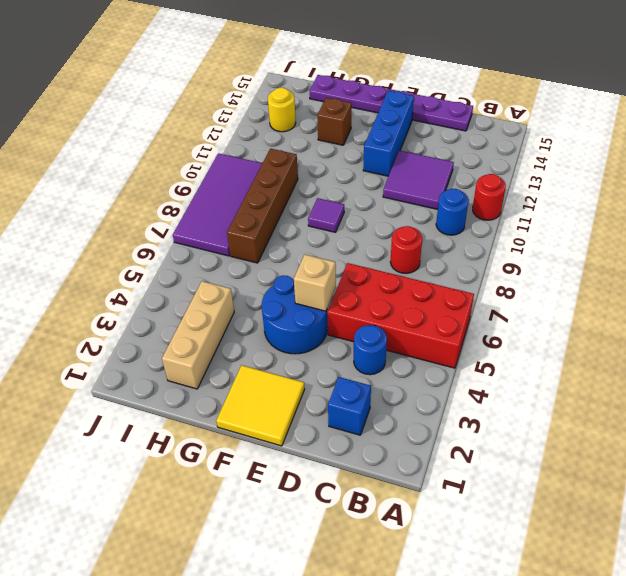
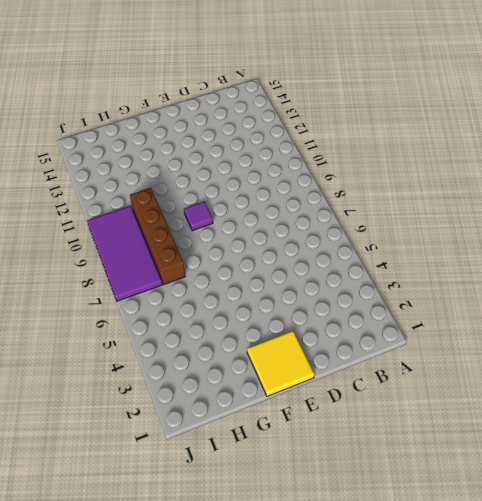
none -> red 2x4 brick [327,263,474,368]
none -> red 1x1 round brick [473,174,506,220]
none -> blue 1x1 round brick [436,189,468,235]

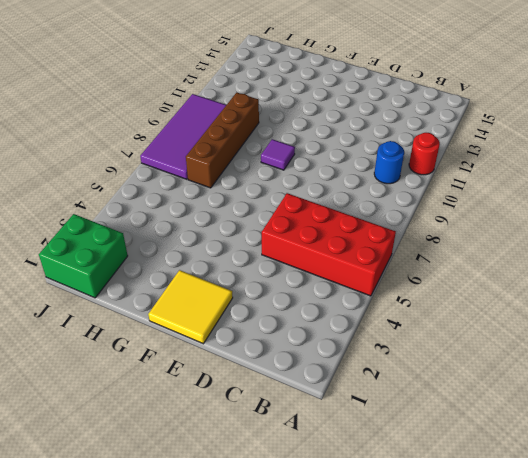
green 2x2 brick [39,214,128,298] -> none
none -> blue 1x1 brick [328,377,371,435]
none -> blue 1x1 round brick [354,325,387,375]
none -> red 1x1 round brick [391,226,422,273]

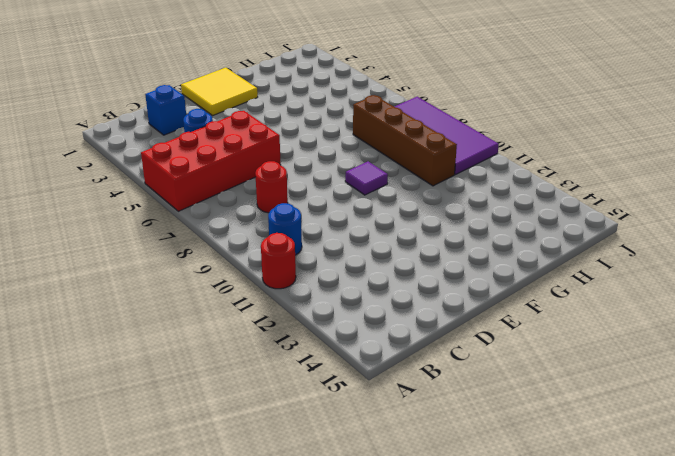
none -> purple 2x2 tile [383,150,454,209]
none -> purple 1x6 plate [310,75,473,131]
none -> blue 2x2 round brick [262,275,328,354]

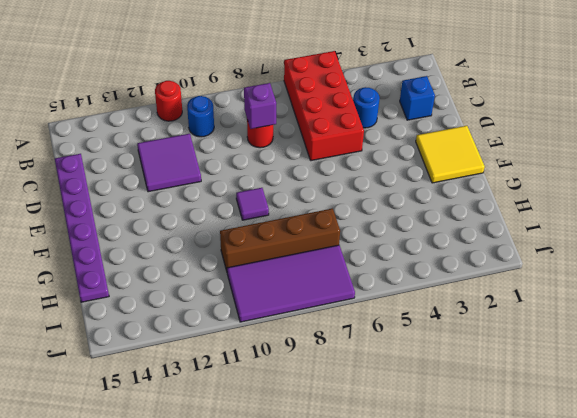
purple 1x1 brick [244,83,276,129] -> none
none -> blue 2x2 round brick [262,275,328,354]
none -> blue 1x3 brick [363,91,414,176]
none -> brown 1x1 brick [317,98,352,145]

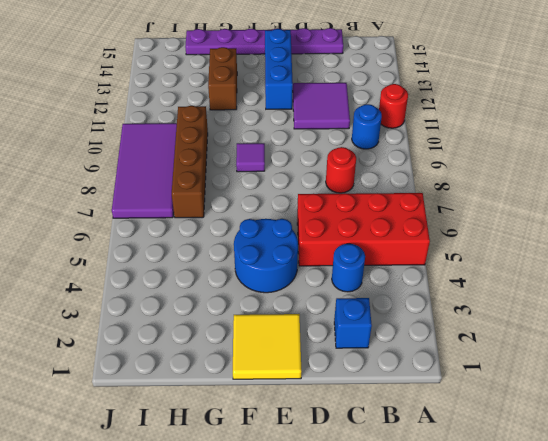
brown 1x2 brick [208,47,237,110] -> brown 1x1 brick [317,98,352,145]
none -> tan 1x3 brick [162,281,234,389]
none -> yellow 1x1 round brick [268,88,296,132]
none -> tan 1x1 brick [294,255,336,311]

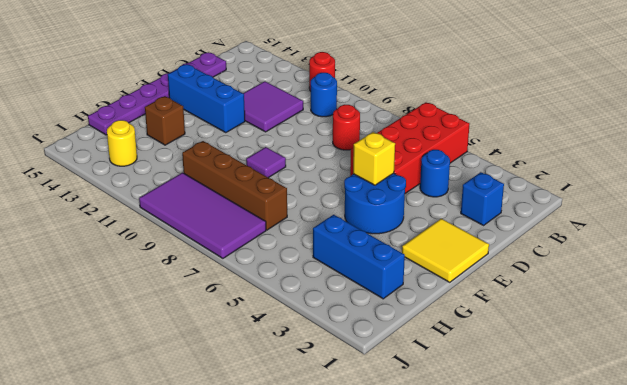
yellow 1x1 brick [353,132,395,185] -> tan 1x1 brick [294,255,336,311]
blue 1x3 brick [313,215,405,299] -> tan 1x3 brick [162,281,234,389]

